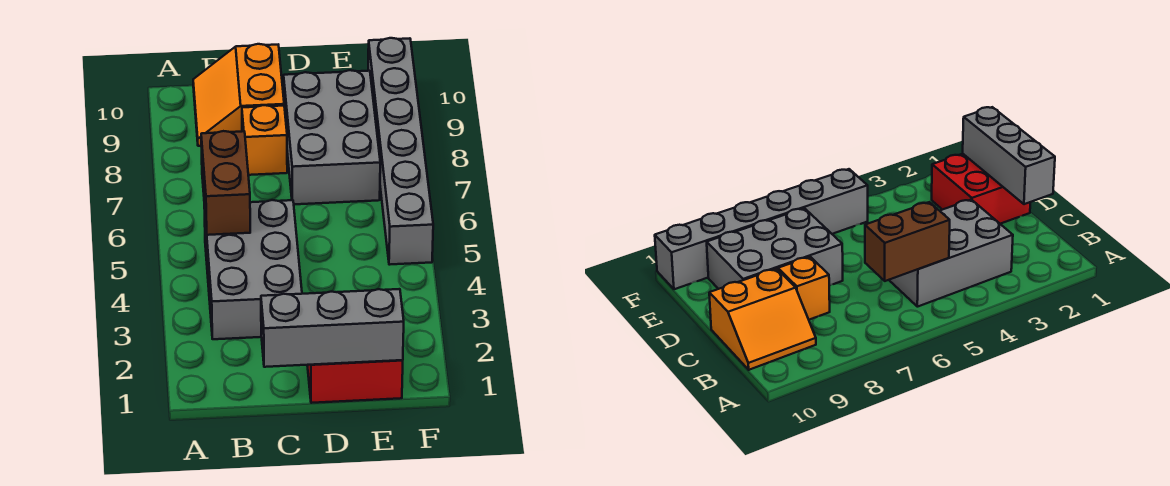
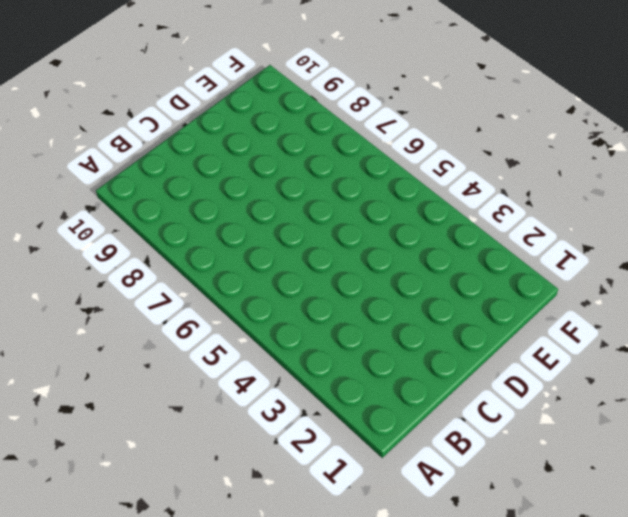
none -> grey 2x3 brick [204,200,302,339]
none -> orange 2x2 slope [193,44,284,146]

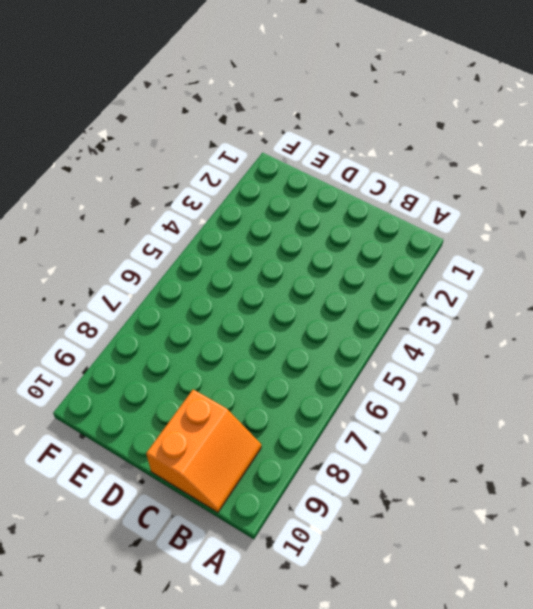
none -> grey 2x3 brick [204,200,302,339]
none -> orange 1x1 brick [242,105,287,175]

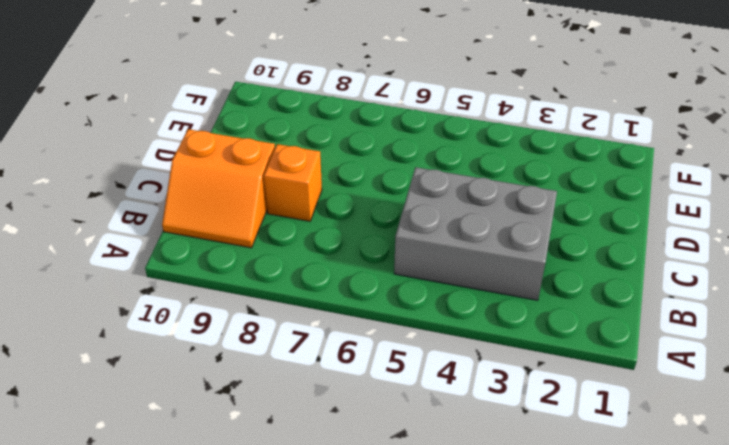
none -> red 2x2 brick [307,360,403,403]
none -> grey 2x3 brick [284,70,380,204]

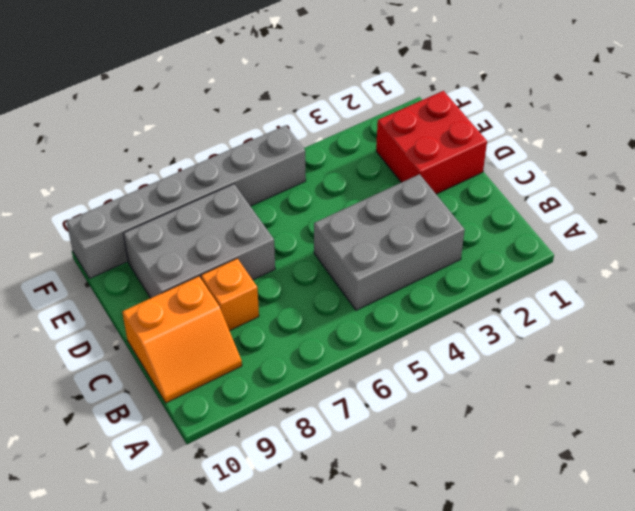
none -> brown 1x2 brick [201,131,250,235]
none -> grey 1x3 brick [261,289,404,367]

